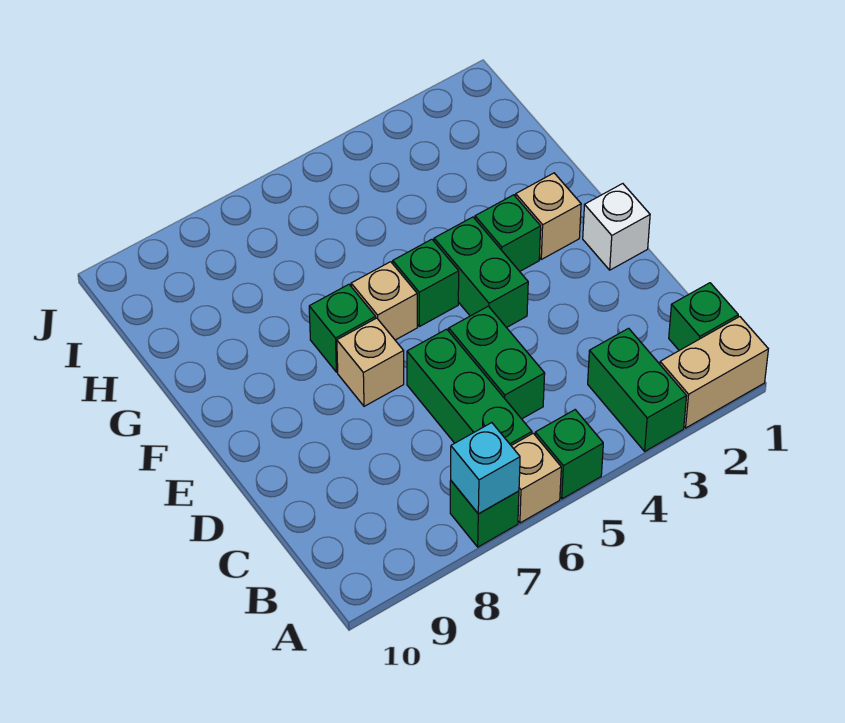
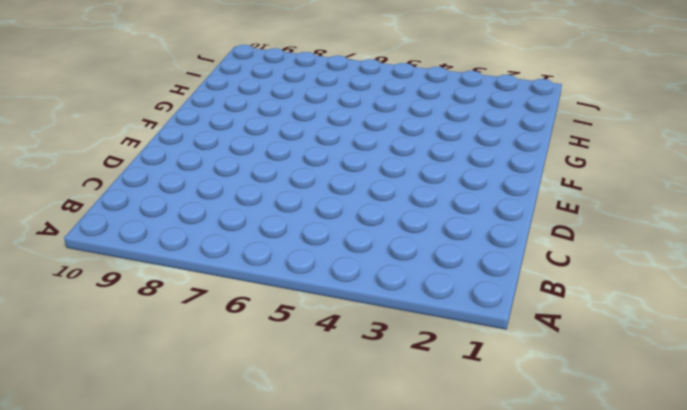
none -> tan 1x2 brick [660,317,768,428]
none -> green 1x2 brick [588,328,687,451]
none -> green 1x1 brick [535,410,603,499]

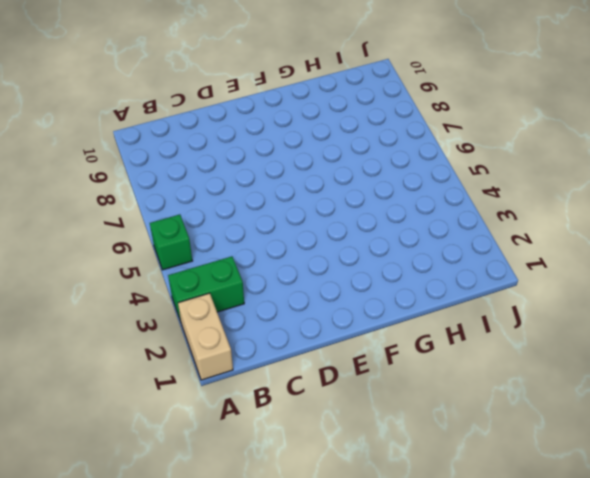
none -> tan 1x1 brick [511,433,561,523]
none -> green 1x1 brick [450,481,519,547]
none -> green 1x1 brick [669,283,738,350]

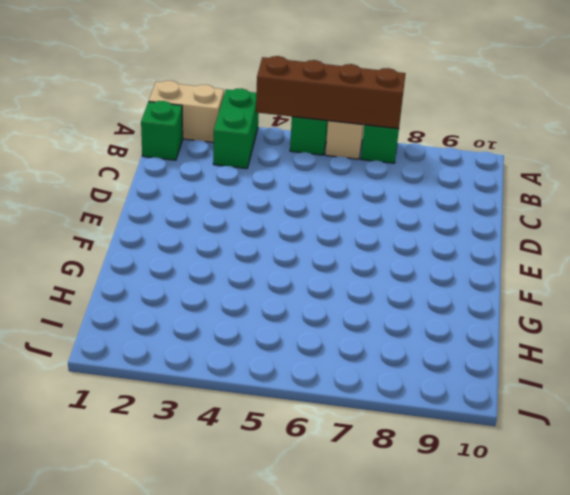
brown 1x4 brick [256,56,406,129] -> cyan 1x1 brick [451,423,520,514]
none -> green 1x3 brick [407,329,532,445]
none -> green 1x2 brick [449,306,545,419]
none -> white 1x1 brick [583,184,650,270]

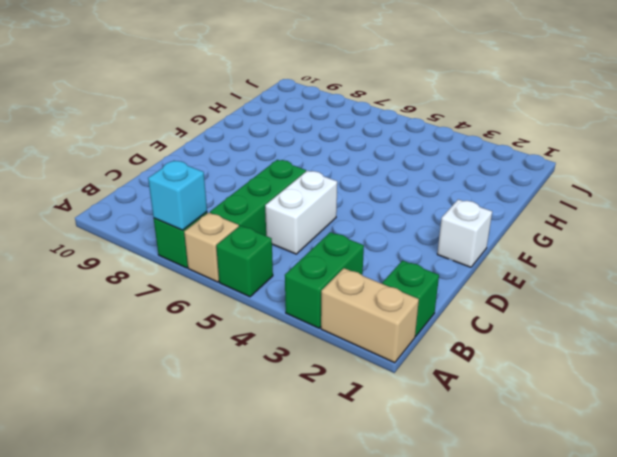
white 1x2 brick [265,171,337,254] -> green 1x2 brick [449,306,545,419]
none -> green 1x2 brick [434,217,528,328]
none -> tan 1x1 brick [337,318,404,406]
none -> tan 1x1 brick [516,173,581,259]

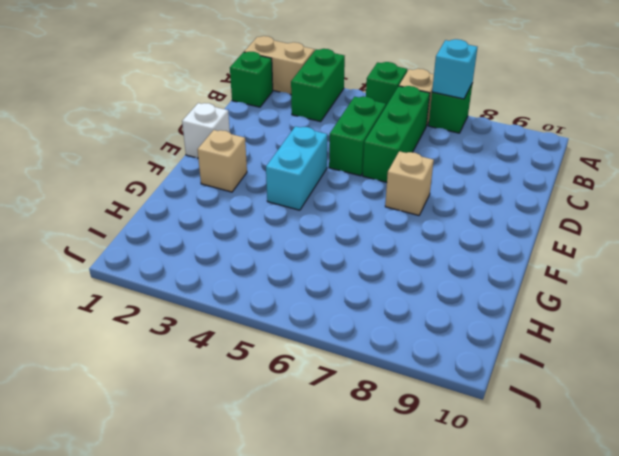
cyan 1x2 brick [266,126,327,210] -> green 1x2 brick [434,217,528,328]
none -> green 1x1 brick [475,195,541,271]
none -> green 1x1 brick [393,239,459,327]
none -> tan 1x1 brick [351,262,417,340]

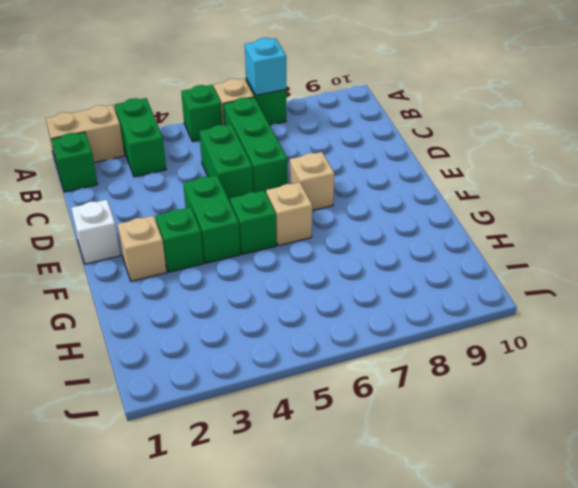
none -> green 1x1 brick [309,284,376,372]

